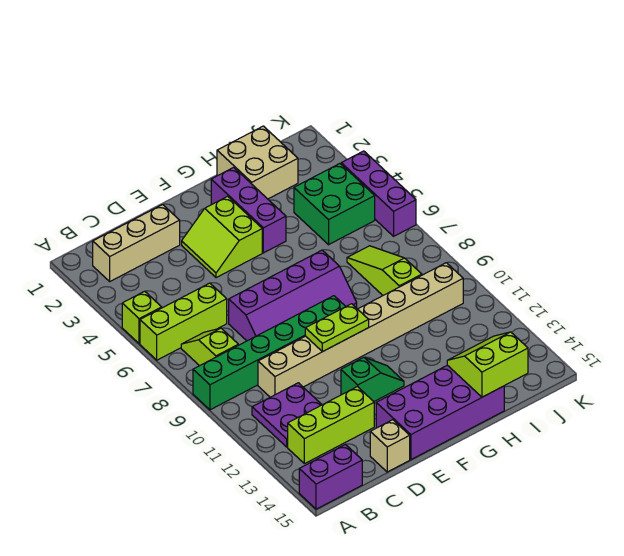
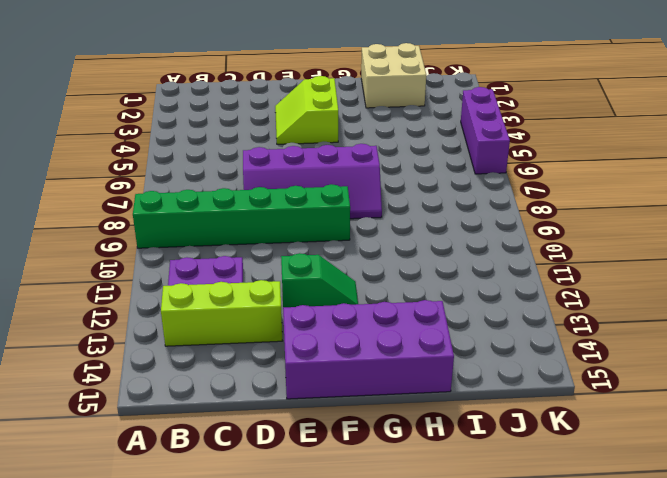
none -> lime 1x1 brick [122,291,162,344]
none -> lime 1x3 brick [140,283,227,360]
none -> purple 1x2 brick [299,444,362,509]

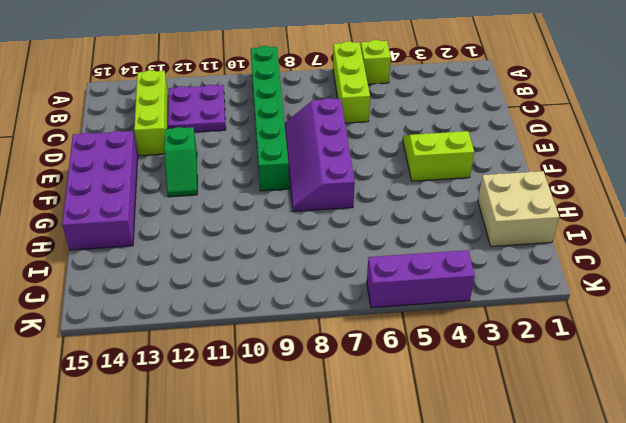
none -> purple 1x2 brick [299,444,362,509]
none -> tan 1x3 brick [93,205,180,281]
none -> lime 1x2 slope [181,328,238,366]

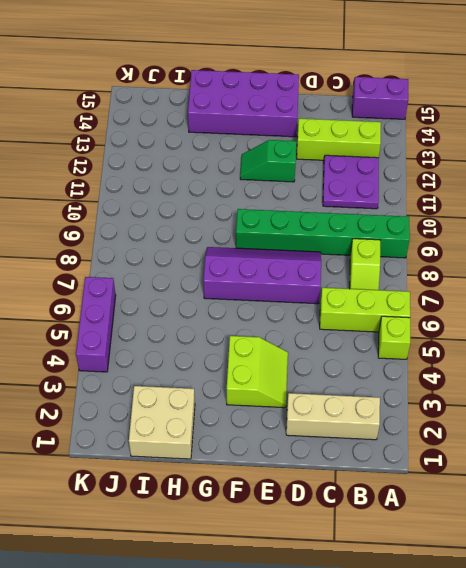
none -> tan 1x8 brick [258,263,463,397]
none -> tan 1x1 brick [370,420,410,472]
none -> purple 1x3 brick [211,167,286,253]

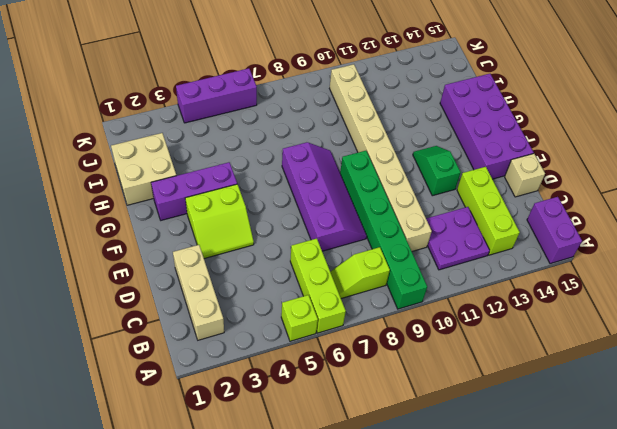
none -> green 2x2 brick [294,164,375,245]
none -> lime 1x3 slope [347,246,422,295]
none -> lime 1x2 plate [305,304,369,352]

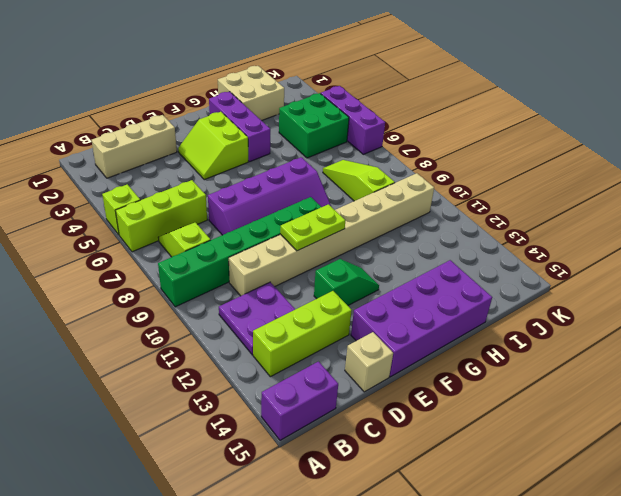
none -> lime 2x2 slope [447,332,528,397]

